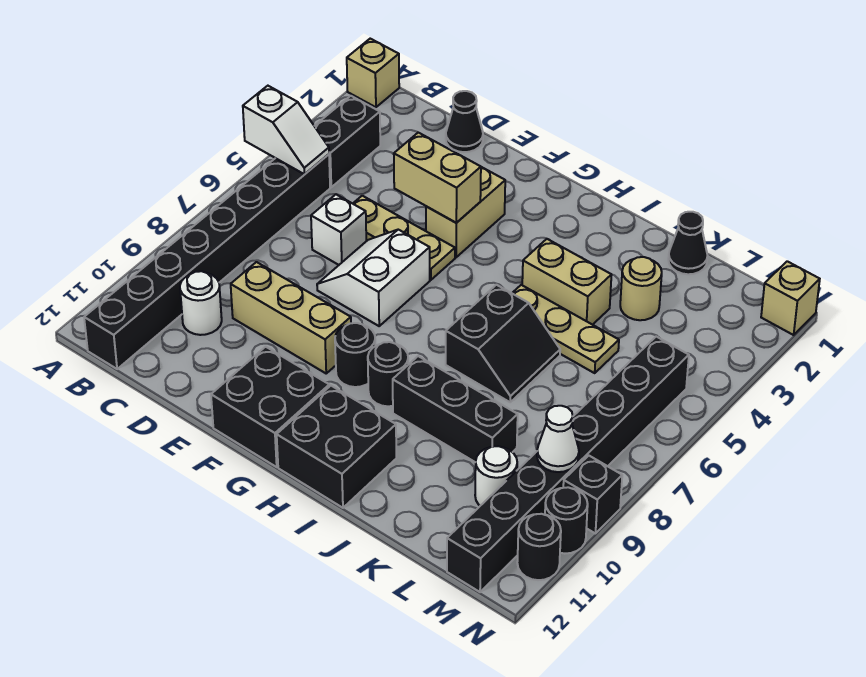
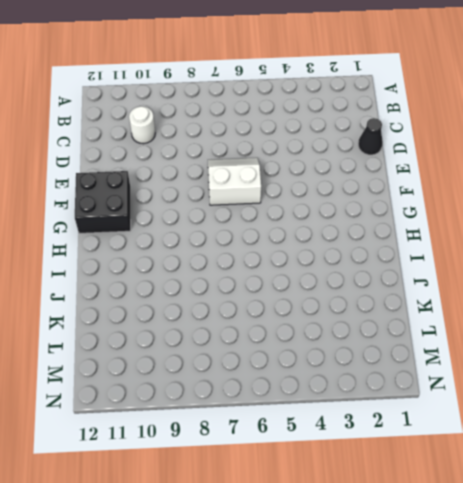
none -> tan 1x1 brick [347,39,399,107]
none -> black 1x2 brick [315,96,380,187]
none -> black 1x8 brick [84,154,330,369]

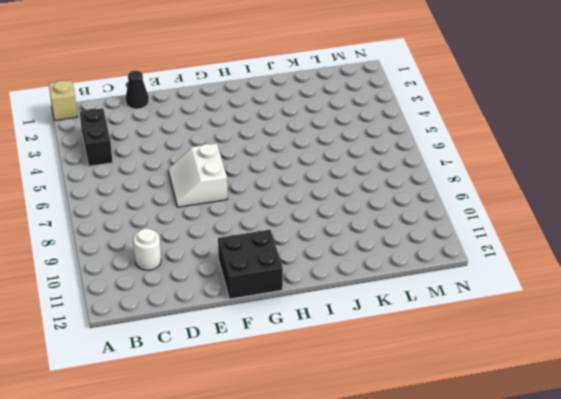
none -> black 1x8 brick [84,154,330,369]
none -> tan 1x3 plate [353,196,455,280]
none -> white 1x1 brick [311,195,366,265]

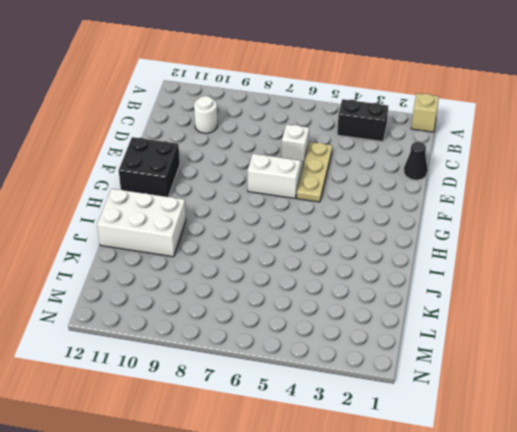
white 2x3 brick [97,189,186,257] -> black 2x2 brick [277,386,396,508]
none -> black 1x8 brick [84,154,330,369]
none -> tan 1x3 brick [231,262,351,373]
none -> tan 1x2 brick [426,167,505,257]

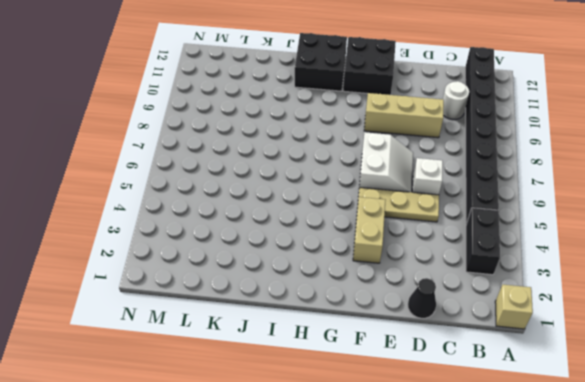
none -> black 1x1 round brick [335,323,375,387]
none -> black 1x1 round brick [368,342,408,406]
none -> tan 1x2 brick [522,239,612,325]

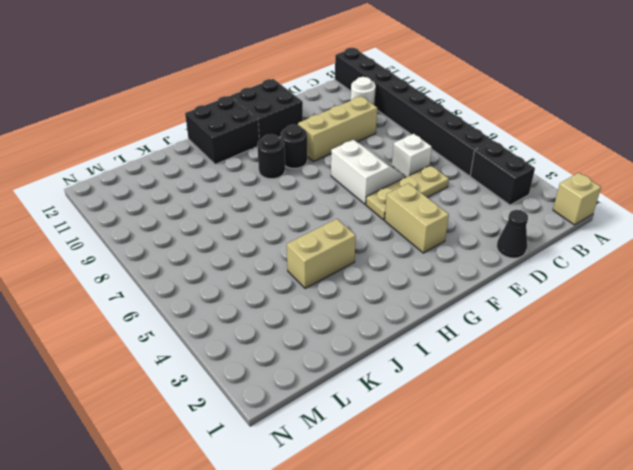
none -> tan 1x3 plate [512,285,619,373]
none -> black 2x2 slope [446,285,560,402]
none -> black 1x3 brick [393,356,518,462]

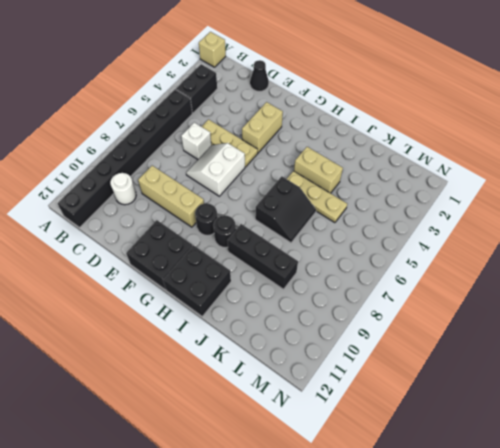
none -> black 1x1 cone [668,212,708,274]
none -> tan 1x1 round brick [620,257,662,320]
none -> white 1x1 round brick [475,446,517,506]

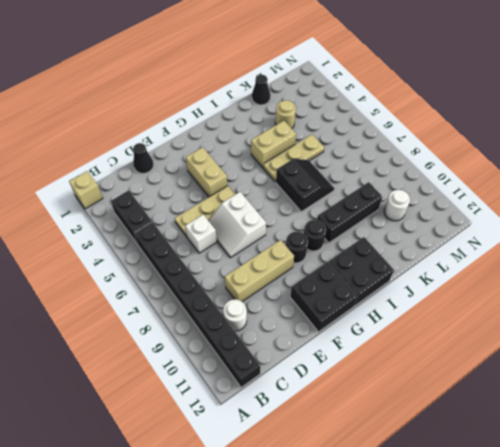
none -> black 1x8 brick [447,337,689,592]
none -> tan 1x1 brick [761,261,820,335]
none -> black 1x1 brick [563,456,622,534]

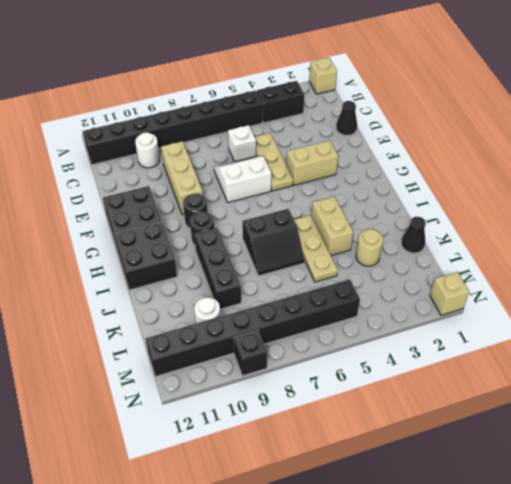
none -> black 1x1 round brick [545,487,588,554]
none -> black 1x1 round brick [517,514,561,580]
none -> white 1x2 slope [243,86,329,174]

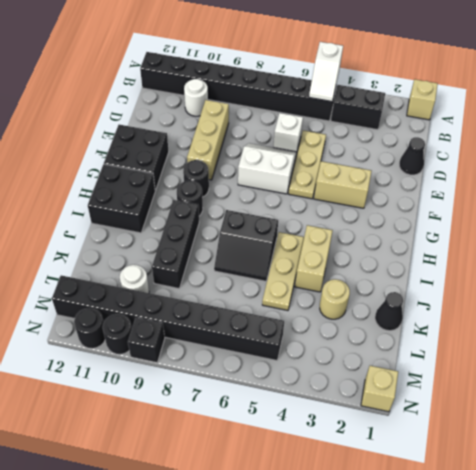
none -> tan 1x2 brick [394,133,481,223]
none -> white 1x1 cone [537,406,579,472]

